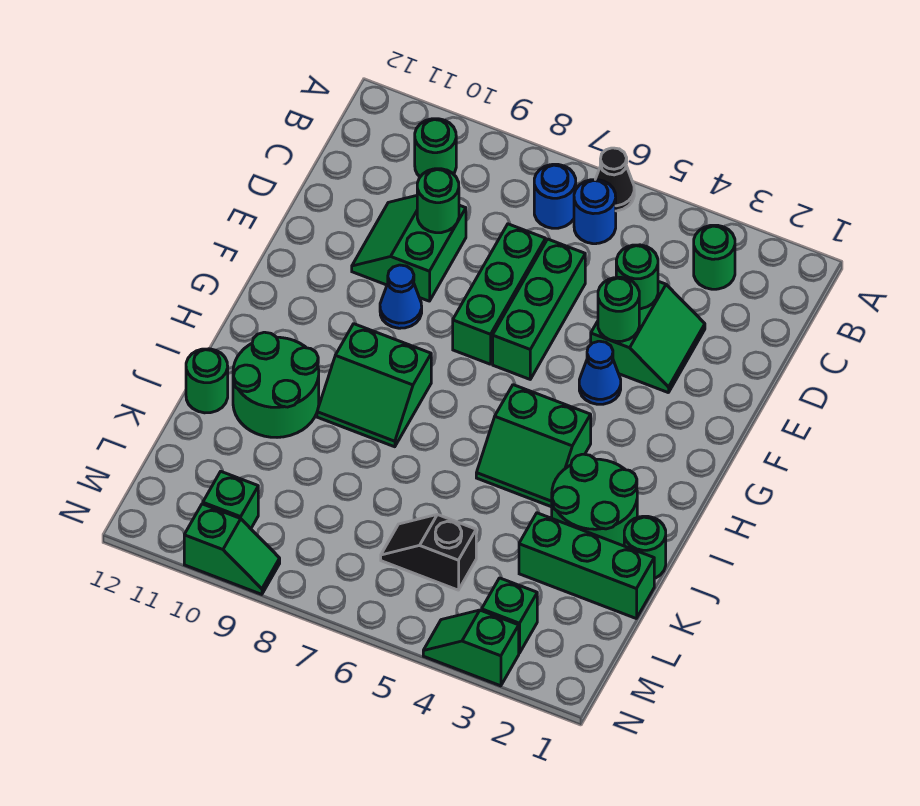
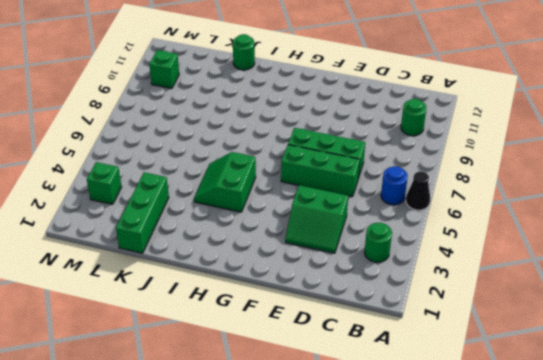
none -> blue 1x1 round brick [534,164,576,228]
none -> green 2x2 slope [352,196,466,301]
none -> blue 1x1 cone [579,341,621,404]

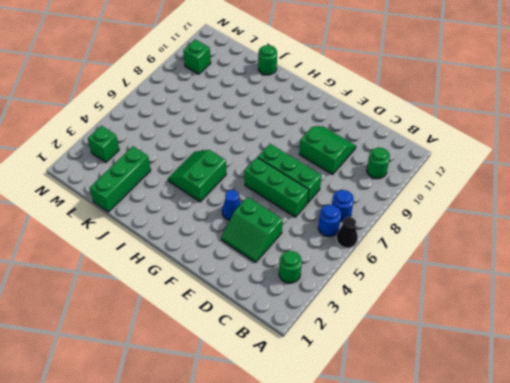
none -> blue 1x1 cone [380,265,422,328]
none -> green 2x2 slope [317,324,431,447]
none -> green 2x2 round brick [552,454,637,546]

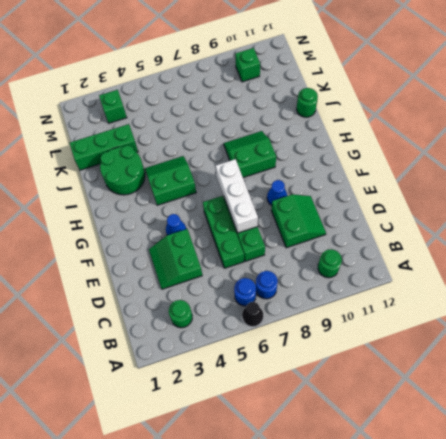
white 1x3 brick [216,159,258,233] -> none
none -> green 2x2 round brick [233,332,319,437]
none -> green 1x1 round brick [624,516,666,579]
none -> black 1x2 slope [381,515,476,590]

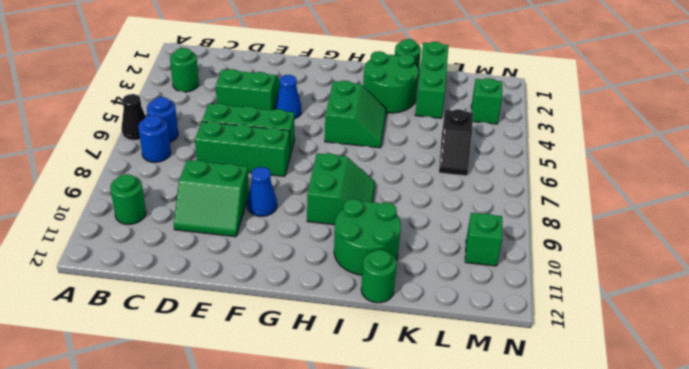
none -> green 1x2 slope [423,610,519,686]
none -> green 1x2 slope [184,504,280,594]
none -> green 1x1 round brick [616,245,658,309]

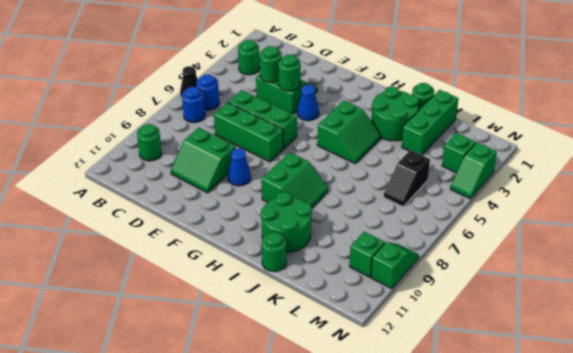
none -> green 1x1 round brick [417,169,459,233]

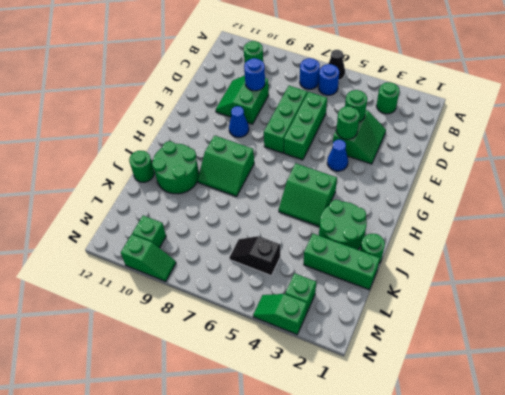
blue 1x1 round brick [244,58,265,91] -> green 1x1 round brick [417,169,459,233]

